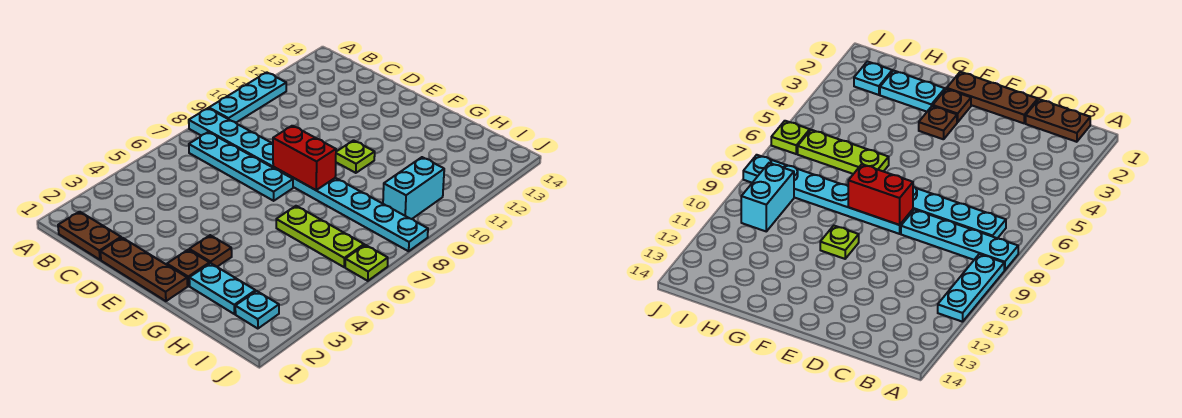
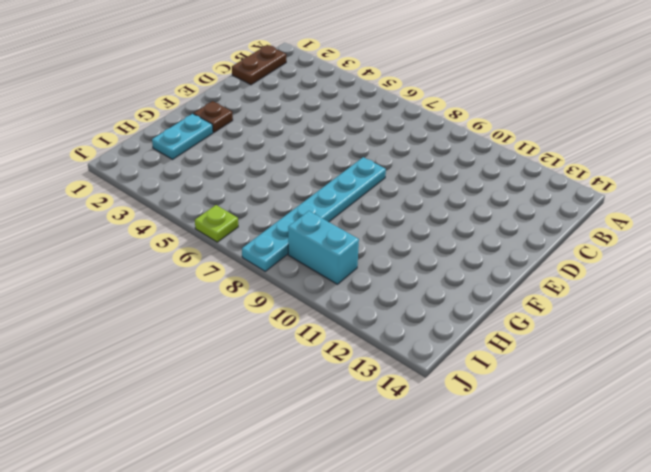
none -> cyan 1x4 plate [189,108,273,167]
none -> cyan 1x3 plate [209,72,286,123]
none -> cyan 1x4 plate [189,132,293,201]

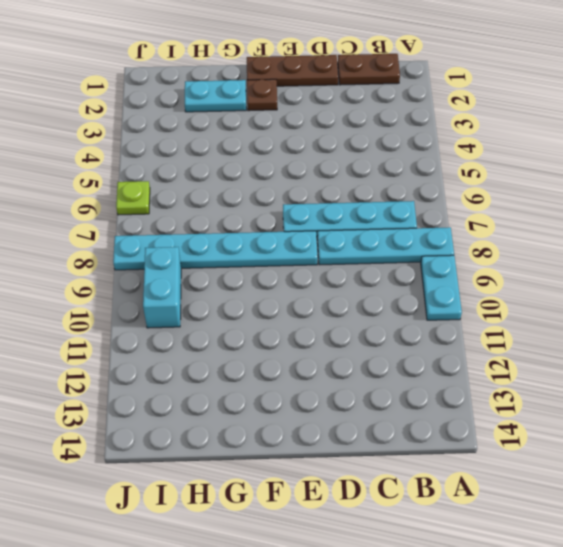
cyan 1x2 plate [421,255,462,320] -> cyan 1x3 plate [209,72,286,123]
none -> brown 1x1 plate [189,235,232,267]
none -> lime 1x1 plate [336,140,375,173]
none -> lime 1x3 plate [276,206,364,267]

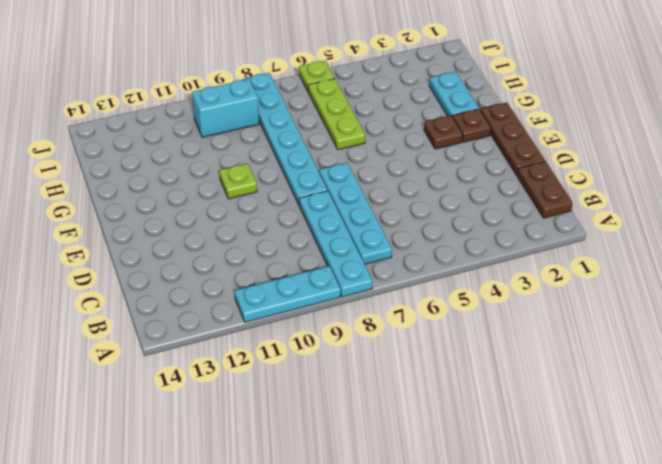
none -> cyan 1x1 plate [235,291,279,329]
none -> red 1x2 brick [273,126,336,190]

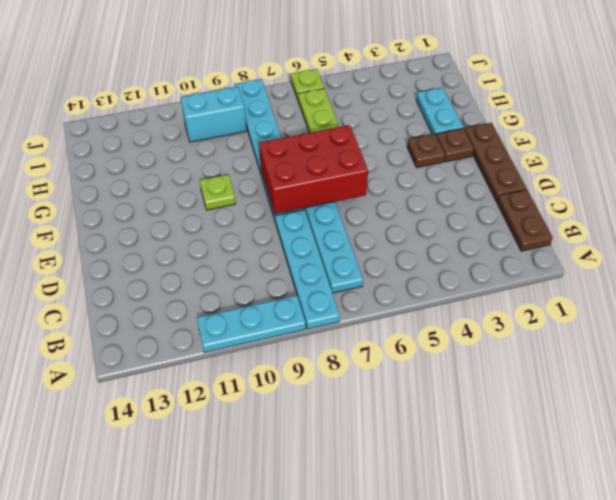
red 2x3 brick [259,125,368,214] -> red 1x2 brick [273,126,336,190]
none -> cyan 1x1 plate [235,291,279,329]

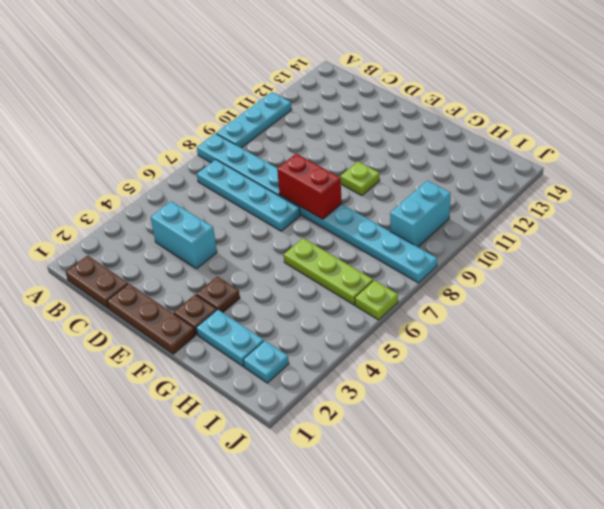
cyan 1x2 brick [151,201,217,269] -> none

